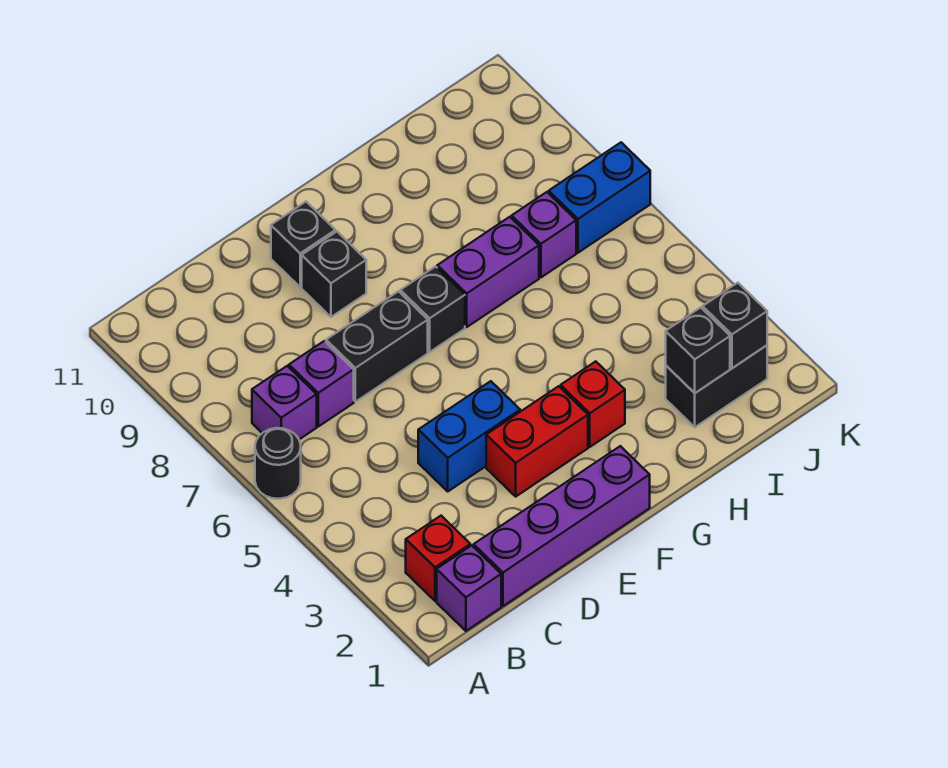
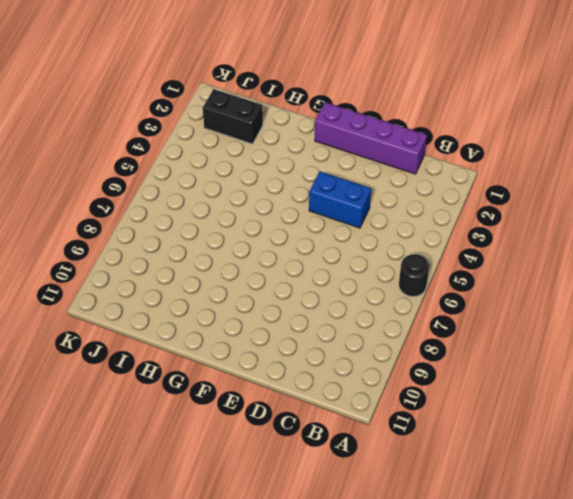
none -> purple 1x1 brick [437,546,501,631]
none -> red 1x1 brick [406,516,470,601]
none -> purple 1x1 brick [252,366,317,439]

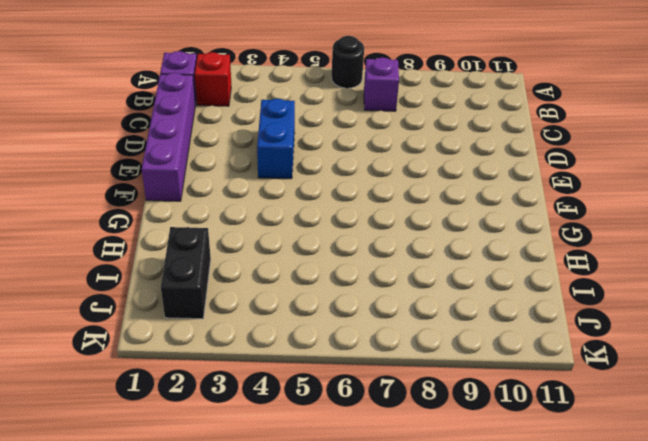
none -> purple 1x1 brick [289,341,354,426]
none -> black 1x2 brick [326,291,428,402]
none -> red 1x2 brick [486,386,588,496]

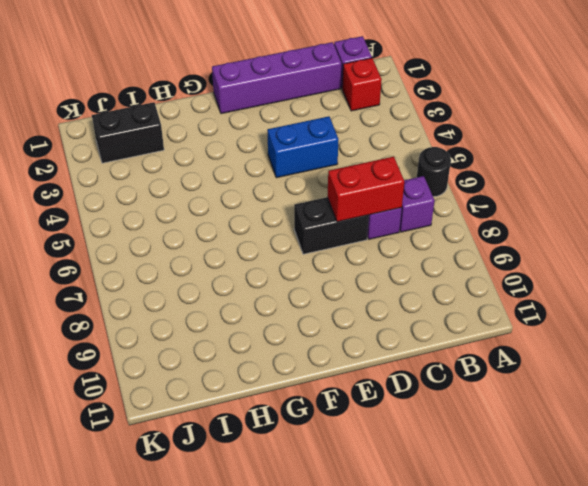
red 1x2 brick [328,157,404,222] -> red 1x2 brick moved to [486,386,588,496]
none -> black 1x1 brick [302,232,366,317]
none -> black 1x1 brick [271,202,335,287]
none -> black 1x1 brick [400,267,465,352]

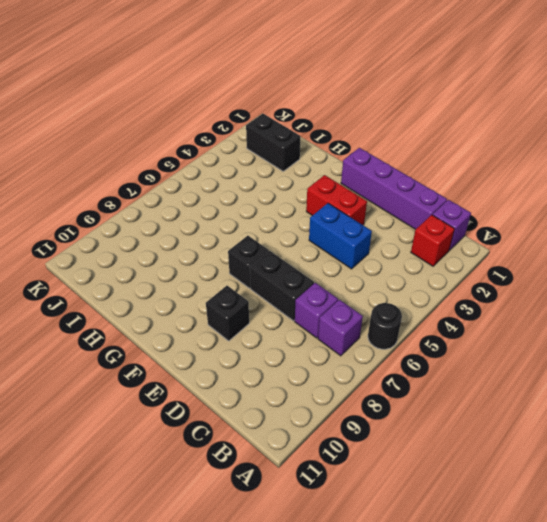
none -> black 1x1 brick [271,202,335,287]
none -> red 1x1 brick [561,361,625,447]
none -> purple 1x2 brick [437,217,539,327]

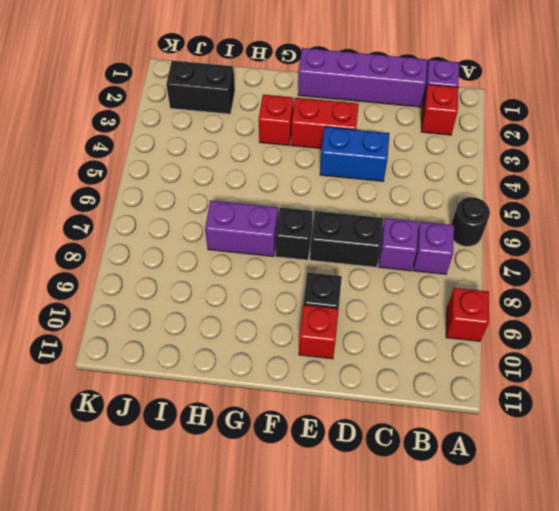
red 1x1 brick [446,288,489,341] -> none
red 1x1 brick [299,305,339,359] -> black 1x1 brick [271,202,335,287]
none -> purple 1x1 brick [512,192,576,277]
none -> blue 1x2 brick [549,142,650,253]
none -> black 1x1 brick [666,308,730,393]

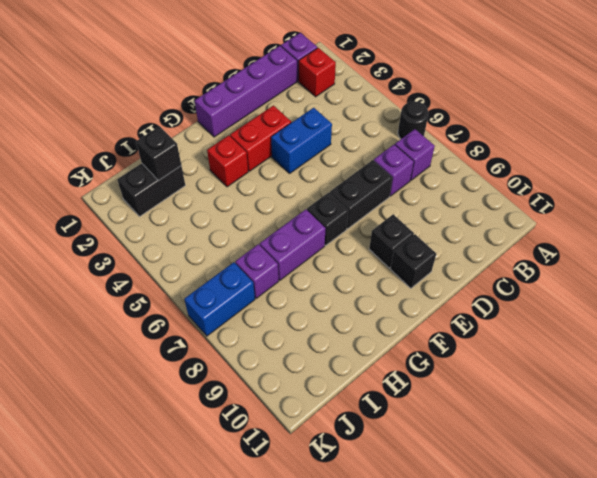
none -> black 1x1 brick [703,283,767,368]

